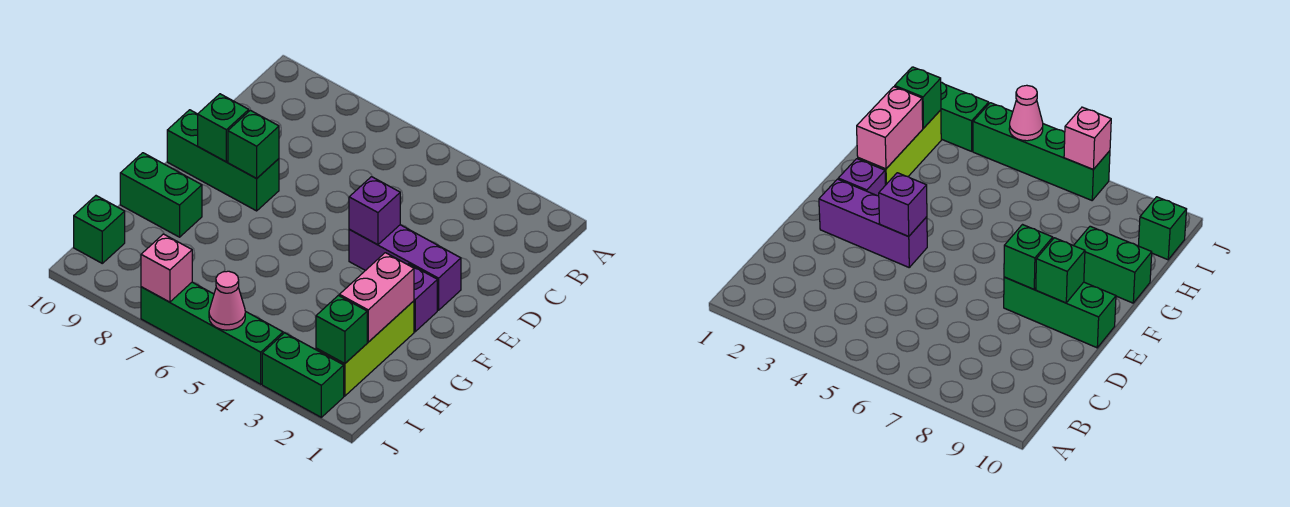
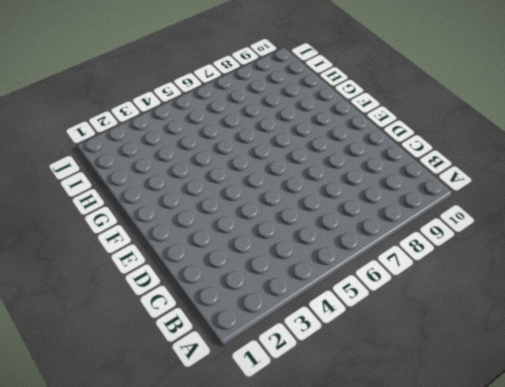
none -> purple 1x3 brick [349,225,461,310]
none -> green 1x3 brick [167,110,279,211]
none -> purple 1x1 brick [408,264,437,332]

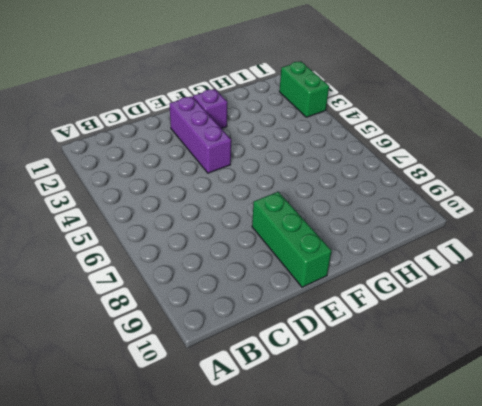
none -> lime 1x3 brick [316,301,414,396]
none -> green 1x2 brick [120,153,202,237]
none -> green 1x1 brick [74,196,125,263]

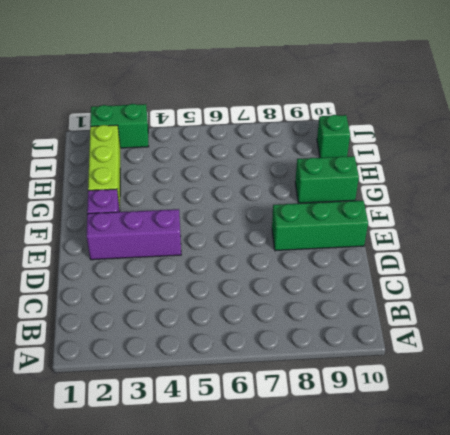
none -> green 1x4 brick [141,282,283,384]
none -> purple 1x1 brick [349,177,400,245]
none -> green 1x1 brick [228,110,279,178]

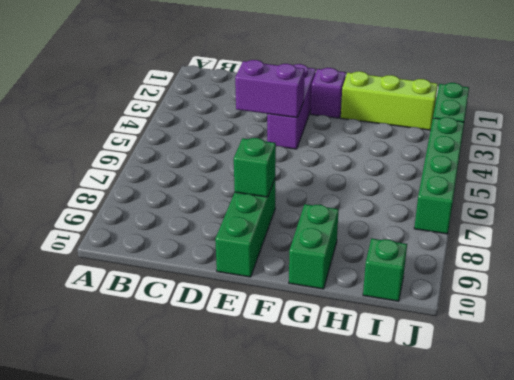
purple 1x2 brick [235,60,305,118] -> purple 1x1 brick [349,177,400,245]
none -> green 1x1 brick [198,94,249,162]
none -> pink 1x2 brick [339,253,414,342]
none -> green 1x1 brick [316,295,367,364]

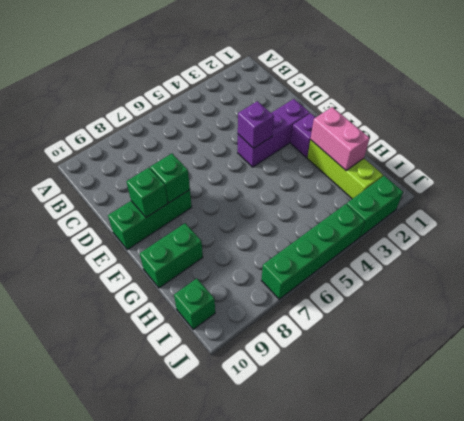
none -> green 1x1 brick [316,295,367,364]
none -> pink 1x1 cone [209,271,245,330]
none -> pink 1x1 brick [141,234,192,302]

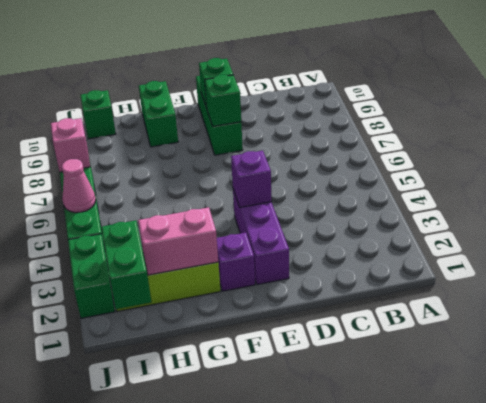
green 1x2 brick [101,220,151,309] -> green 1x1 brick [316,295,367,364]

